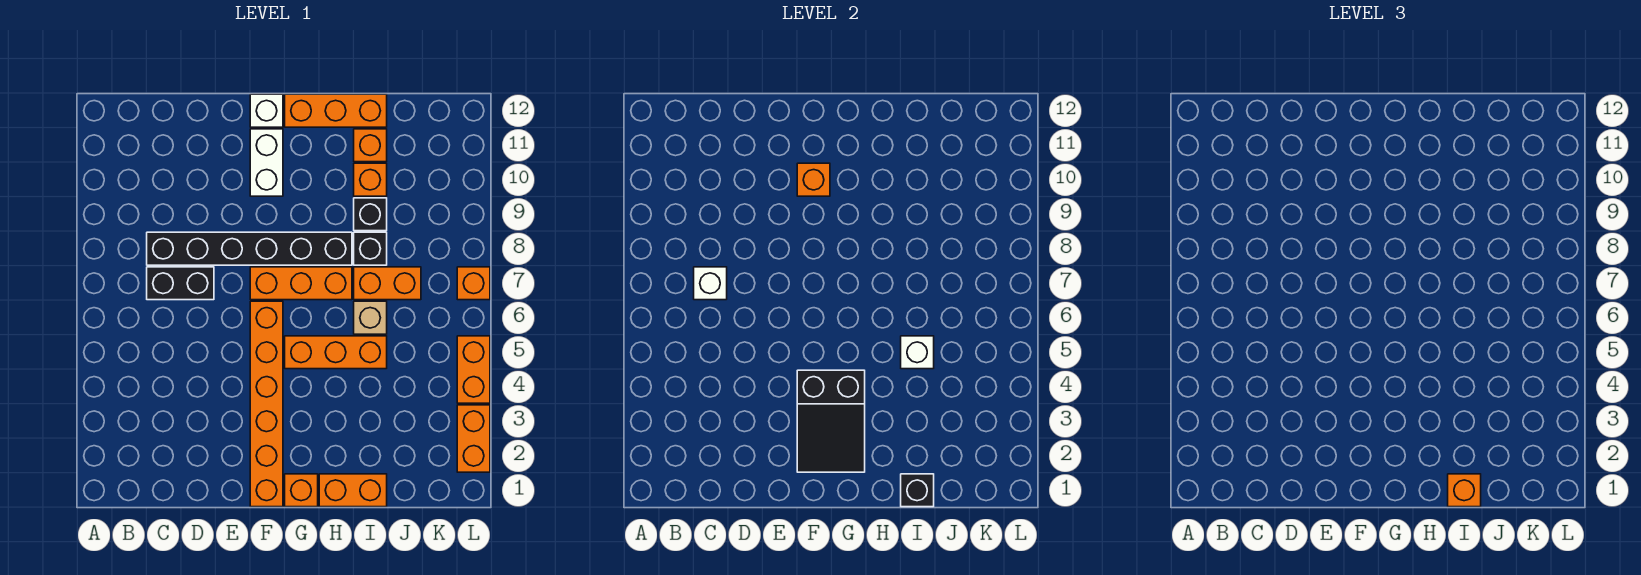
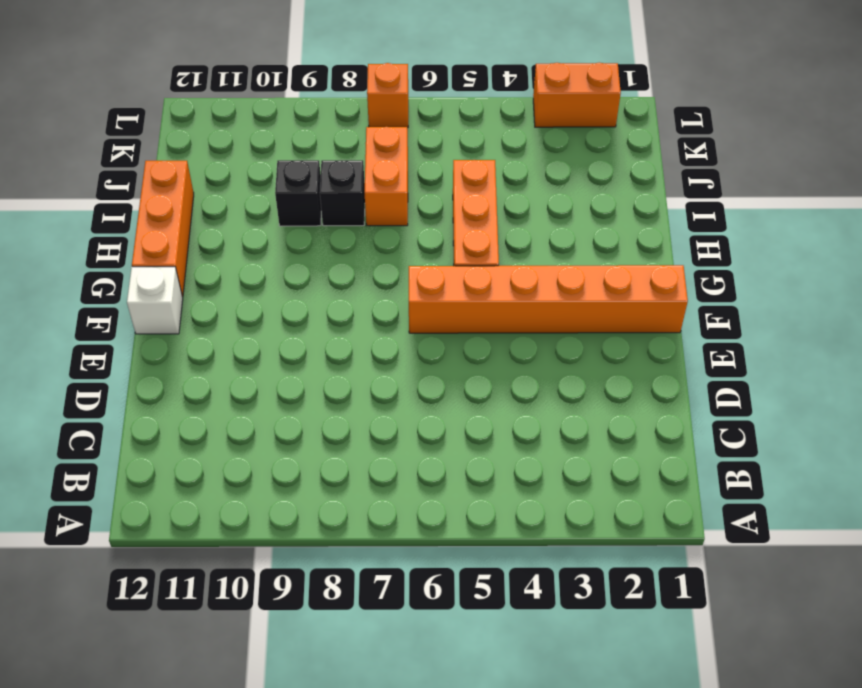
none -> black 1x2 brick [147,267,214,300]
none -> black 1x6 brick [147,232,352,265]
none -> orange 1x3 brick [250,267,352,300]

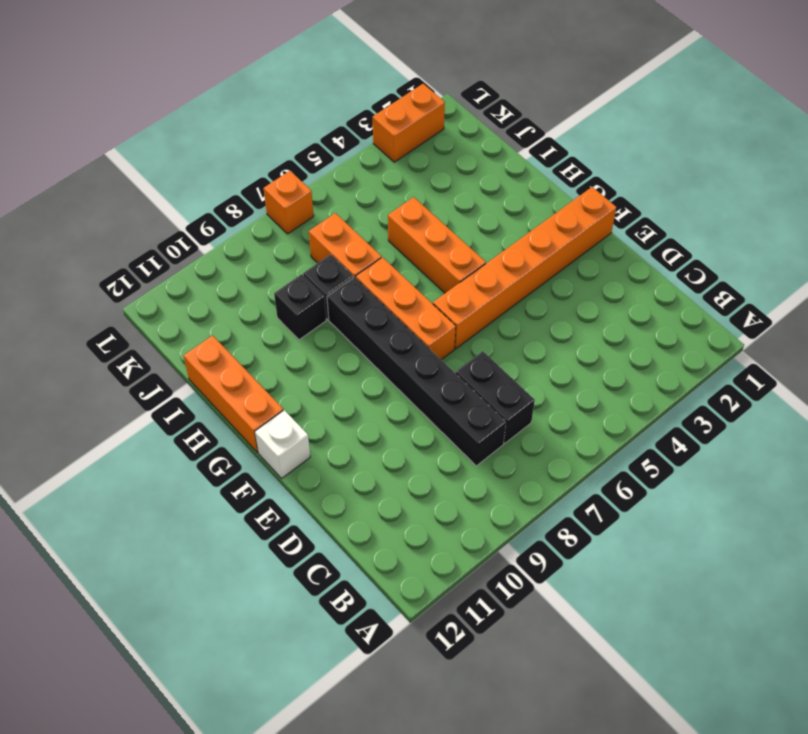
none -> white 1x2 brick [250,129,283,196]
none -> orange 1x1 brick [285,474,318,507]
none -> orange 1x2 brick [319,474,387,507]

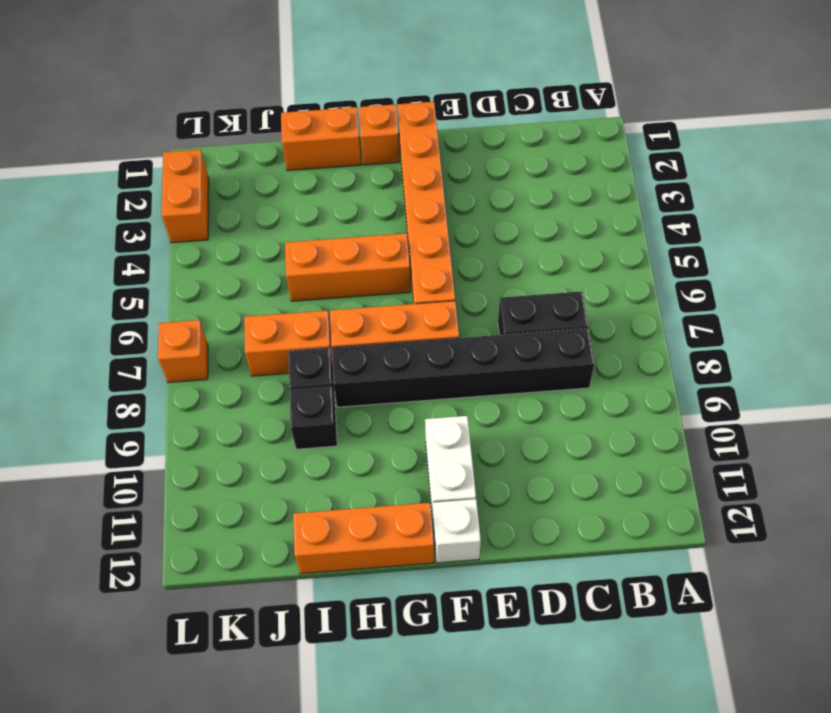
none -> tan 1x1 brick [354,301,387,334]
none -> orange 1x1 brick [354,163,387,196]
none -> orange 1x1 brick [354,129,387,162]

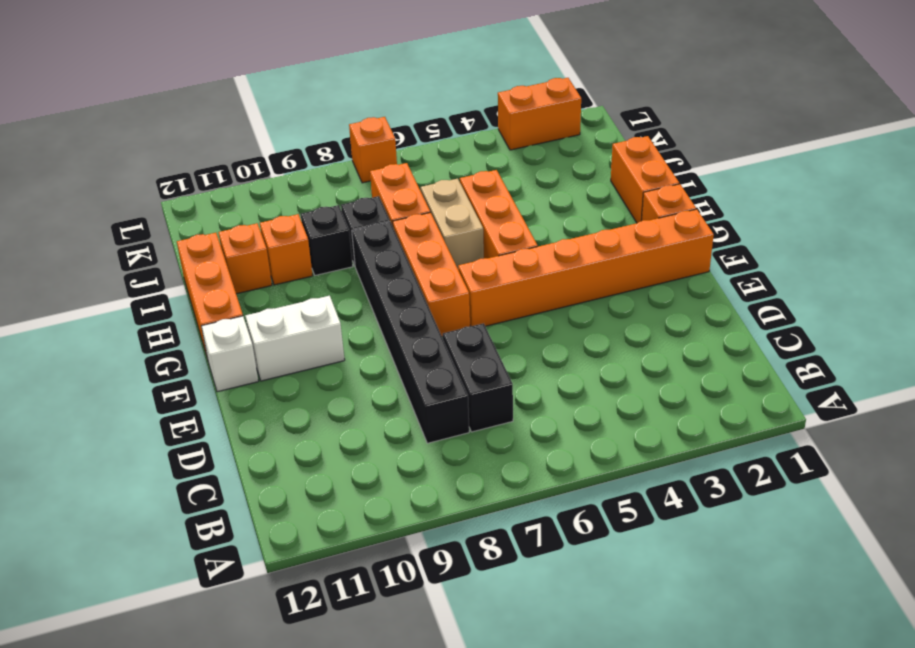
tan 1x2 brick [420,179,484,268] -> tan 1x1 brick [354,301,387,334]
none -> orange 1x2 brick [457,336,490,403]
none -> white 1x1 brick [694,267,727,300]
none -> black 2x3 slope [797,370,865,472]

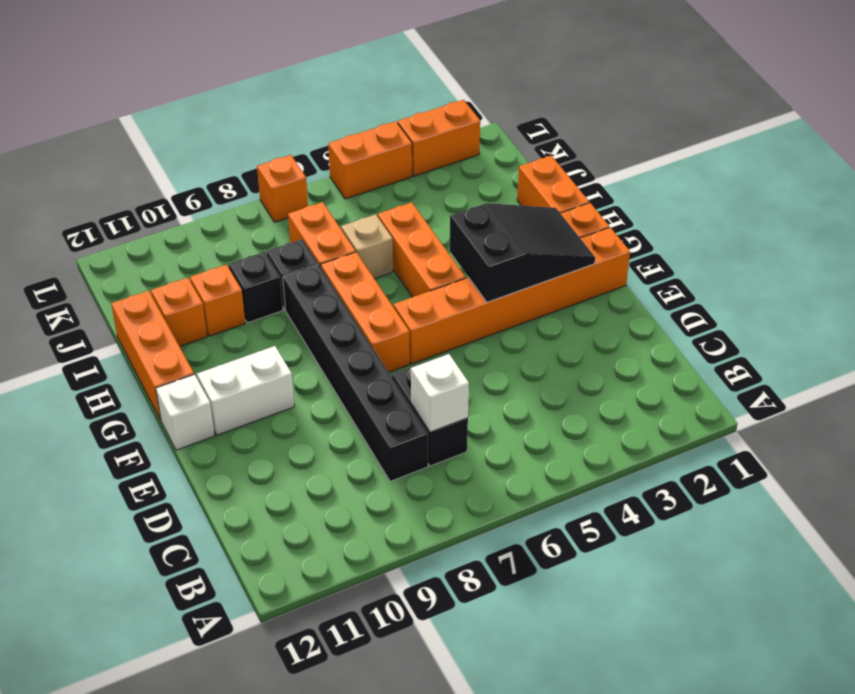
none -> orange 1x1 brick [797,163,830,196]
none -> black 1x1 brick [901,474,934,507]
none -> white 1x1 brick [901,336,934,369]

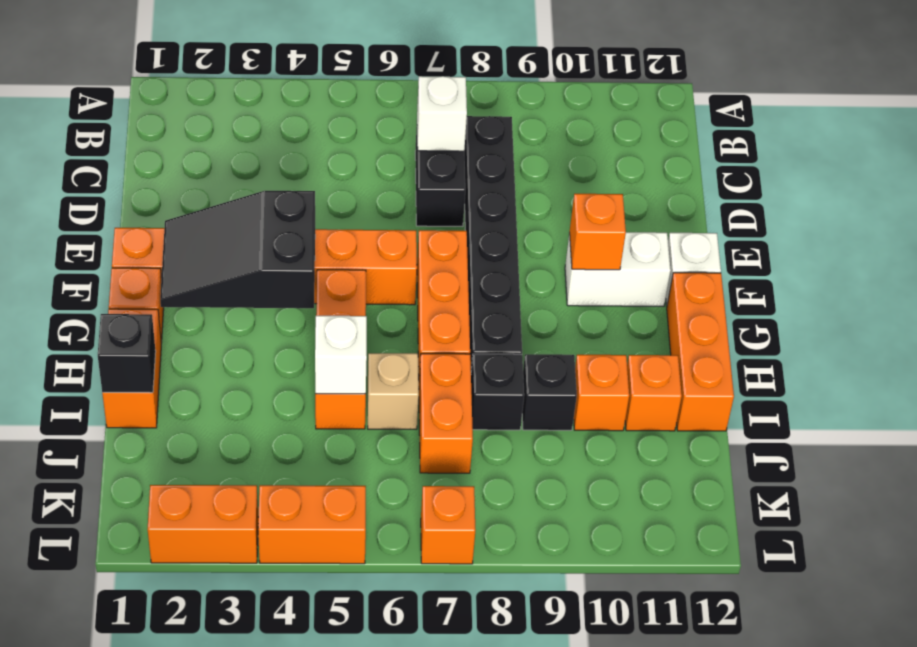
none -> orange 1x1 brick [1448,474,1481,507]

